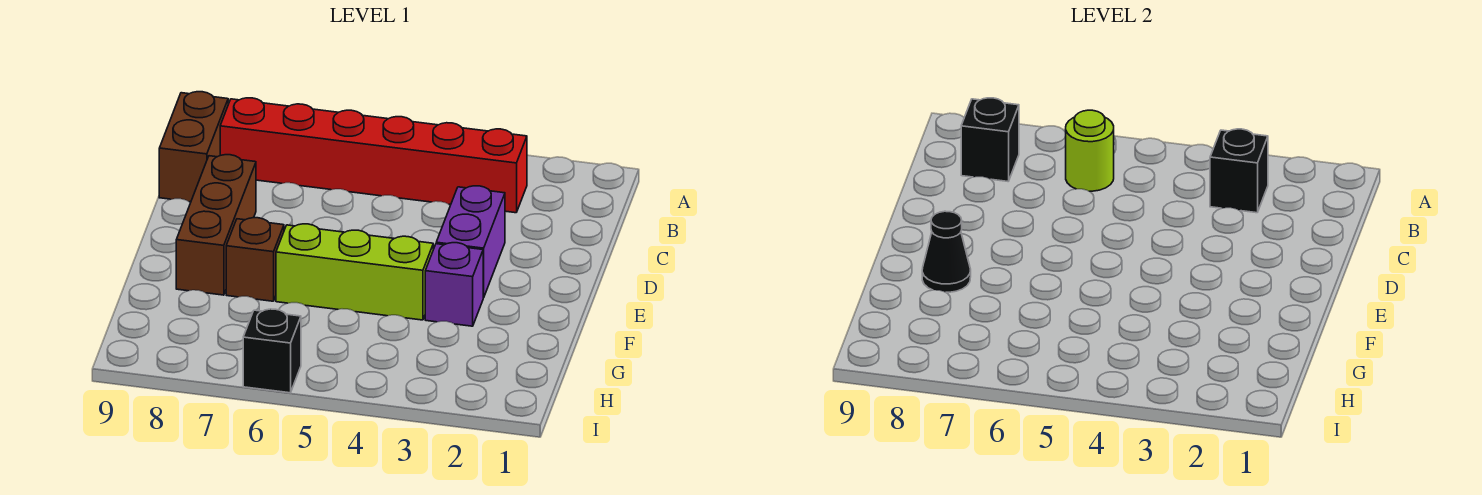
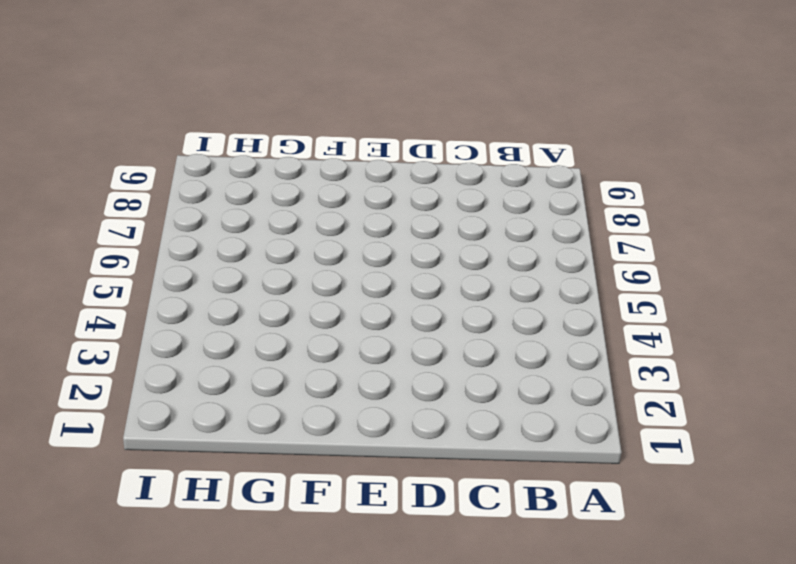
none -> red 1x6 brick [220,98,527,213]
none -> brown 1x2 brick [159,92,228,202]
none -> purple 1x2 brick [436,186,505,298]

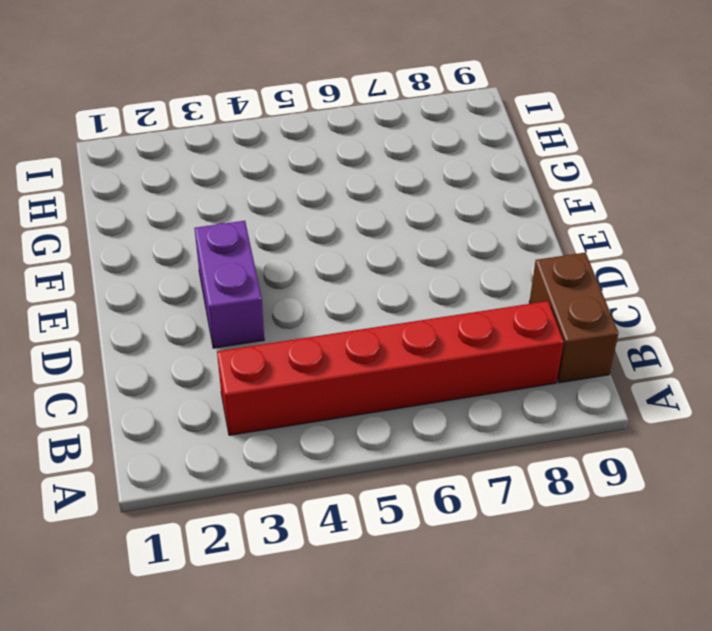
none -> brown 1x3 brick [176,155,256,295]
none -> purple 1x1 brick [425,243,483,326]
none -> lime 1x3 brick [276,224,433,320]

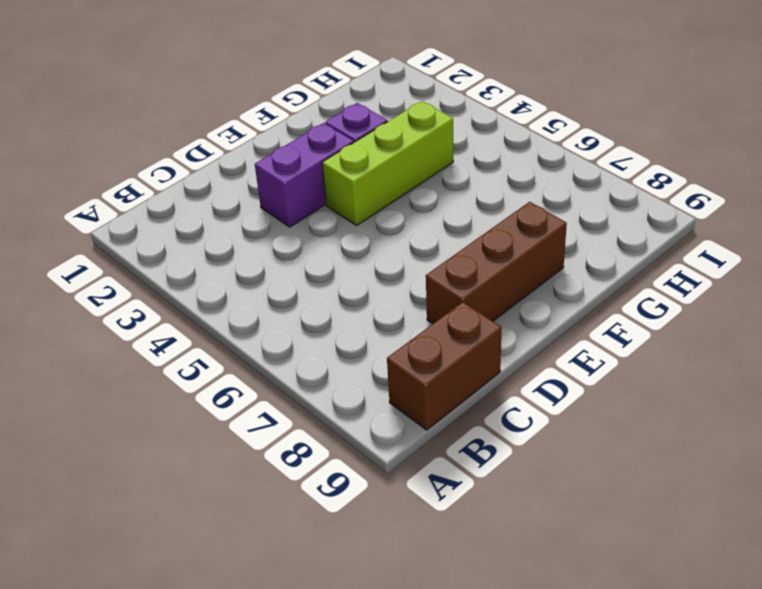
lime 1x3 brick [322,101,453,225] -> lime 1x3 brick turned to [276,224,433,320]
none -> red 1x6 brick [220,98,527,213]
none -> brown 1x1 brick [226,218,284,301]
none -> black 1x1 brick [243,309,301,393]

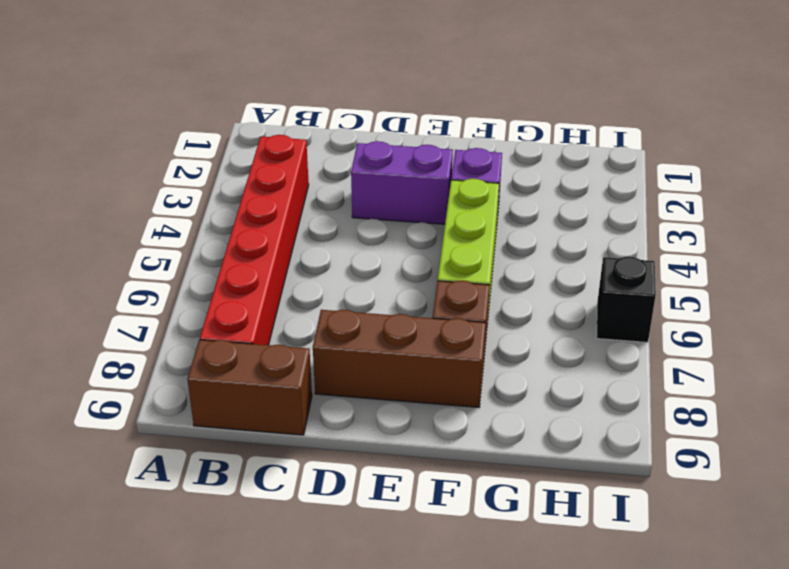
none -> black 1x1 brick [1210,129,1268,213]
none -> lime 1x1 round brick [1066,110,1114,191]
none -> black 1x1 brick [961,98,1019,181]

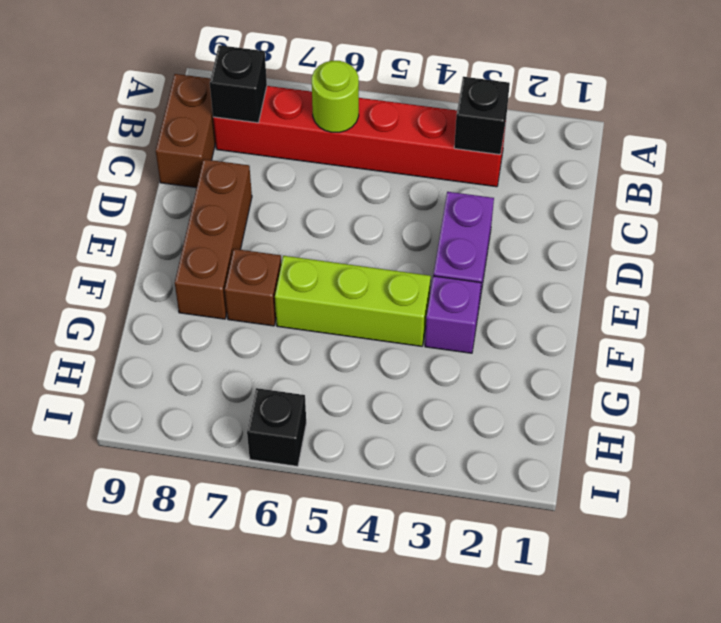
none -> black 1x1 cone [922,211,971,292]

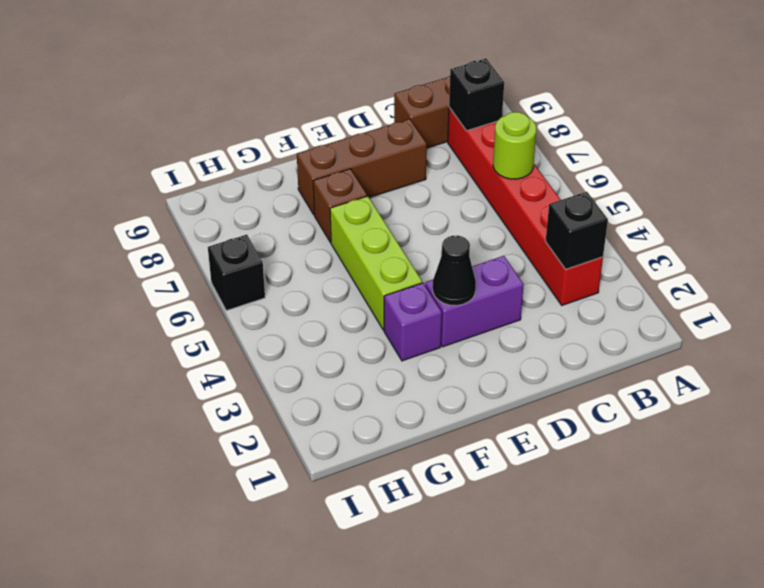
black 1x1 cone [433,235,476,306] -> black 1x1 cone moved to [922,211,971,292]

